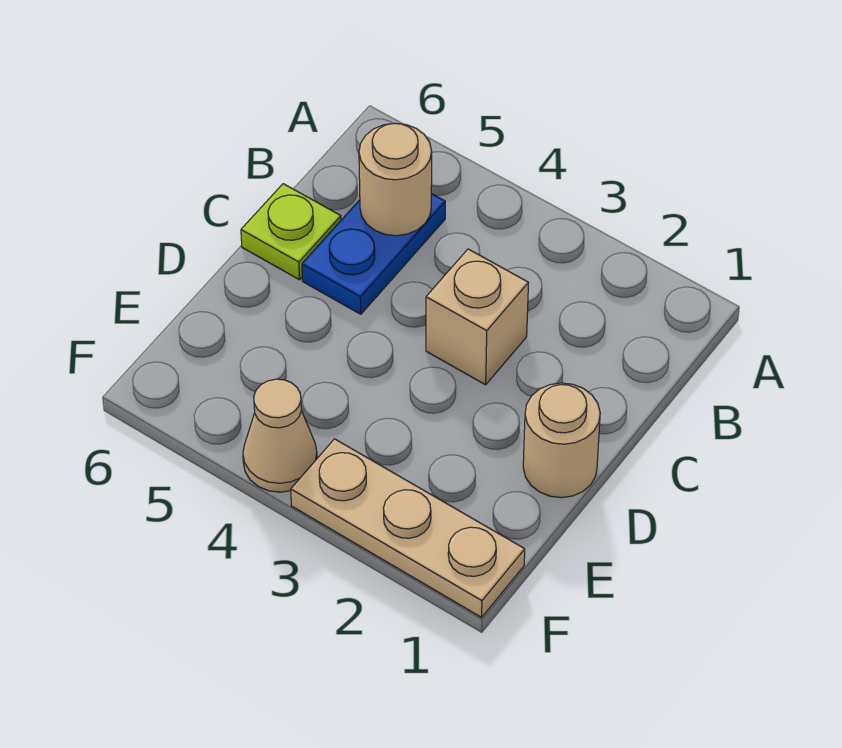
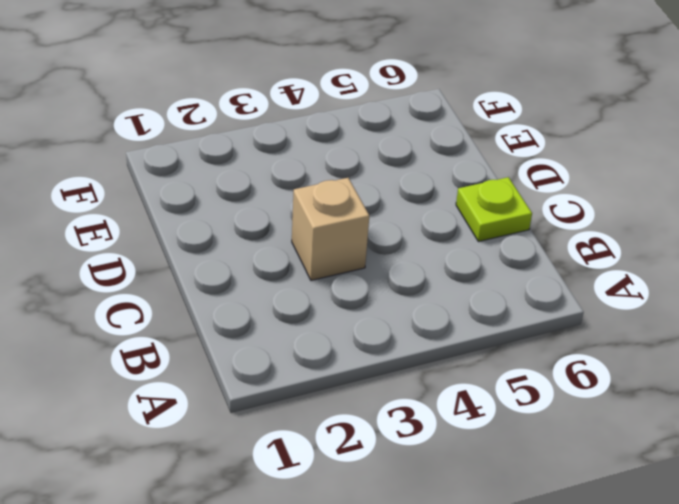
none -> blue 1x2 plate [302,194,445,314]
none -> tan 1x1 round brick [523,383,600,498]

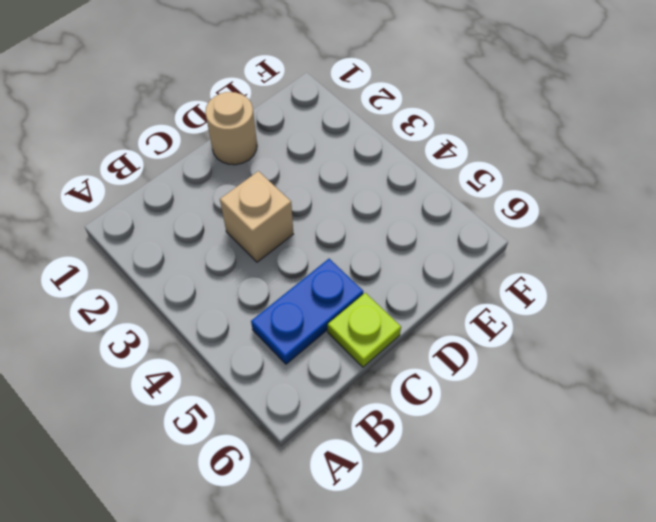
none -> tan 1x3 plate [291,439,525,617]
none -> tan 1x1 cone [243,379,317,492]

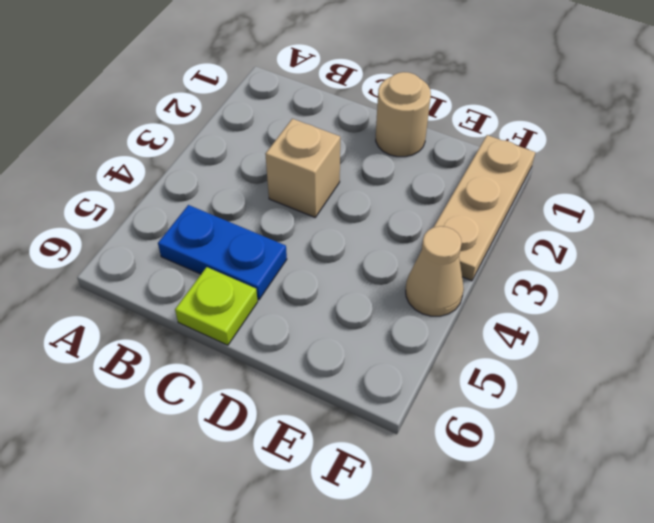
none -> tan 1x1 round brick [359,123,432,236]

